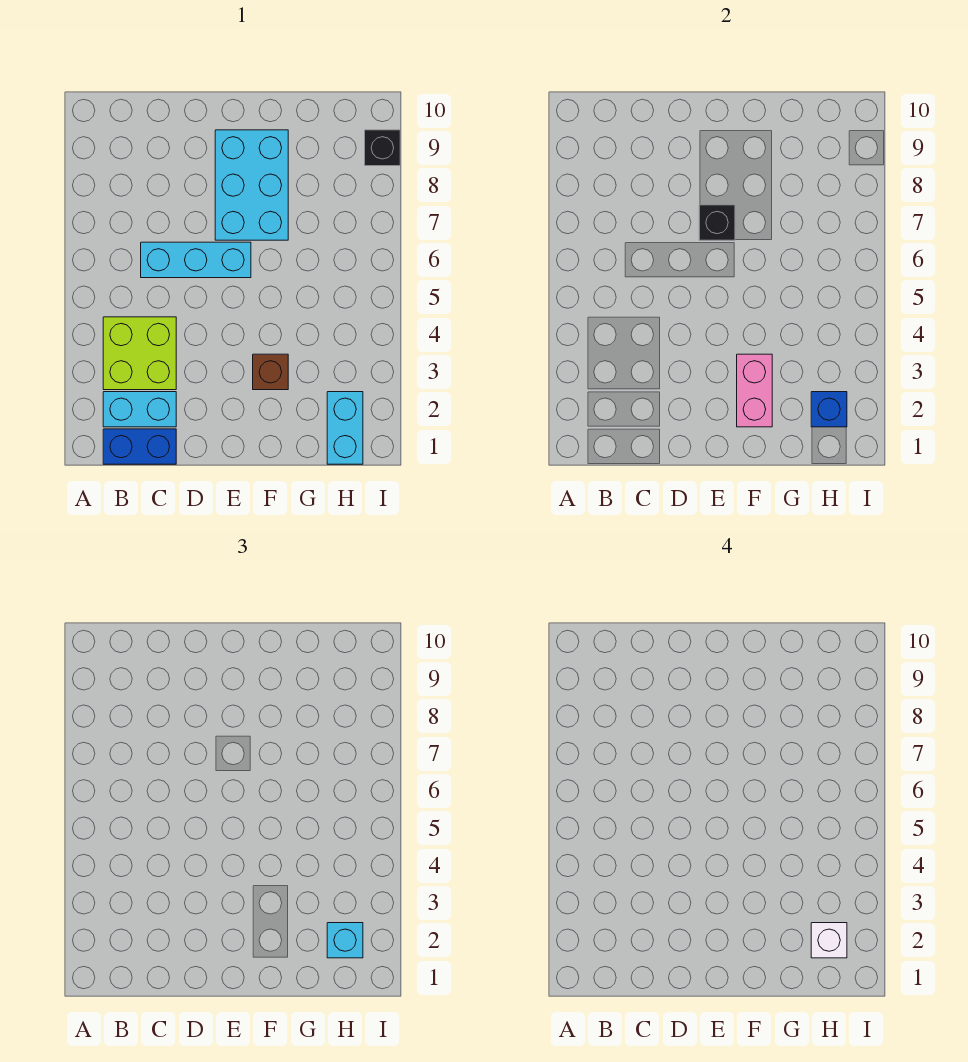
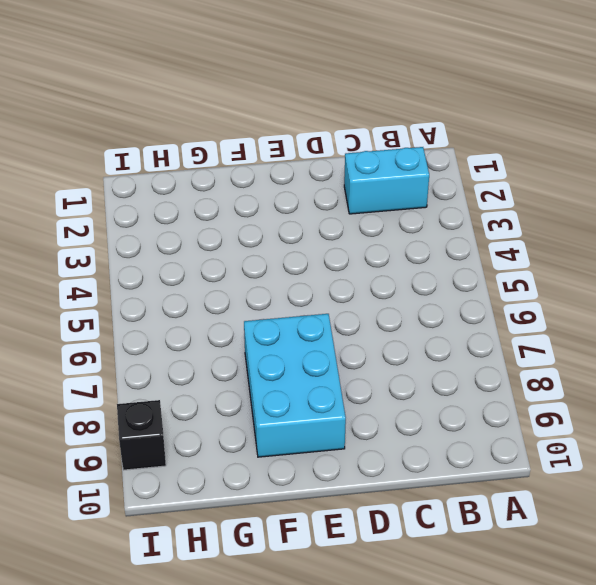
none -> blue 1x2 brick [103,429,176,464]
none -> lime 2x2 brick [103,317,176,390]
none -> cyan 1x3 brick [141,242,251,278]

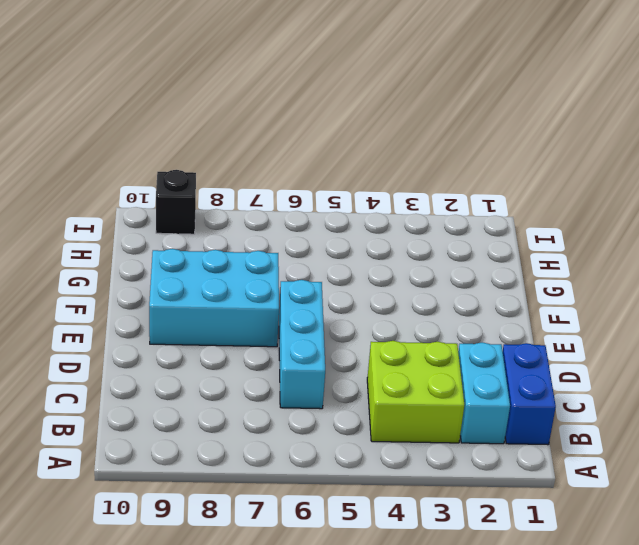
none -> brown 1x1 brick [253,354,288,390]
none -> cyan 1x2 brick [327,392,363,464]
none -> black 1x1 brick [699,205,735,240]

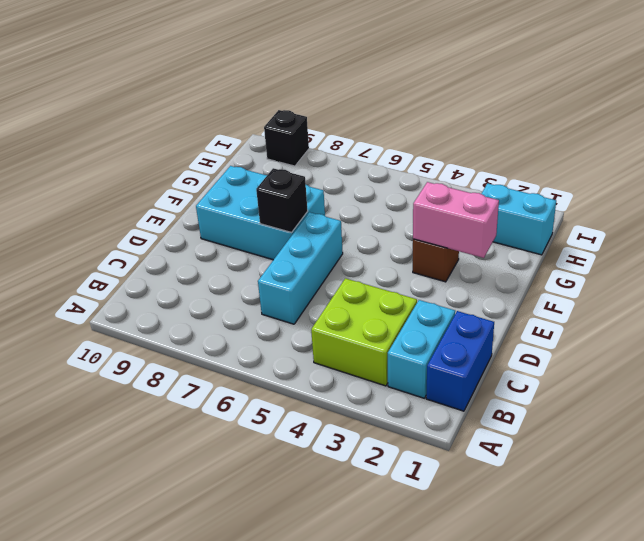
none -> blue 1x1 brick [811,392,847,427]
none -> cyan 1x1 brick [327,923,363,958]
none -> white 1x1 brick [811,923,847,958]

